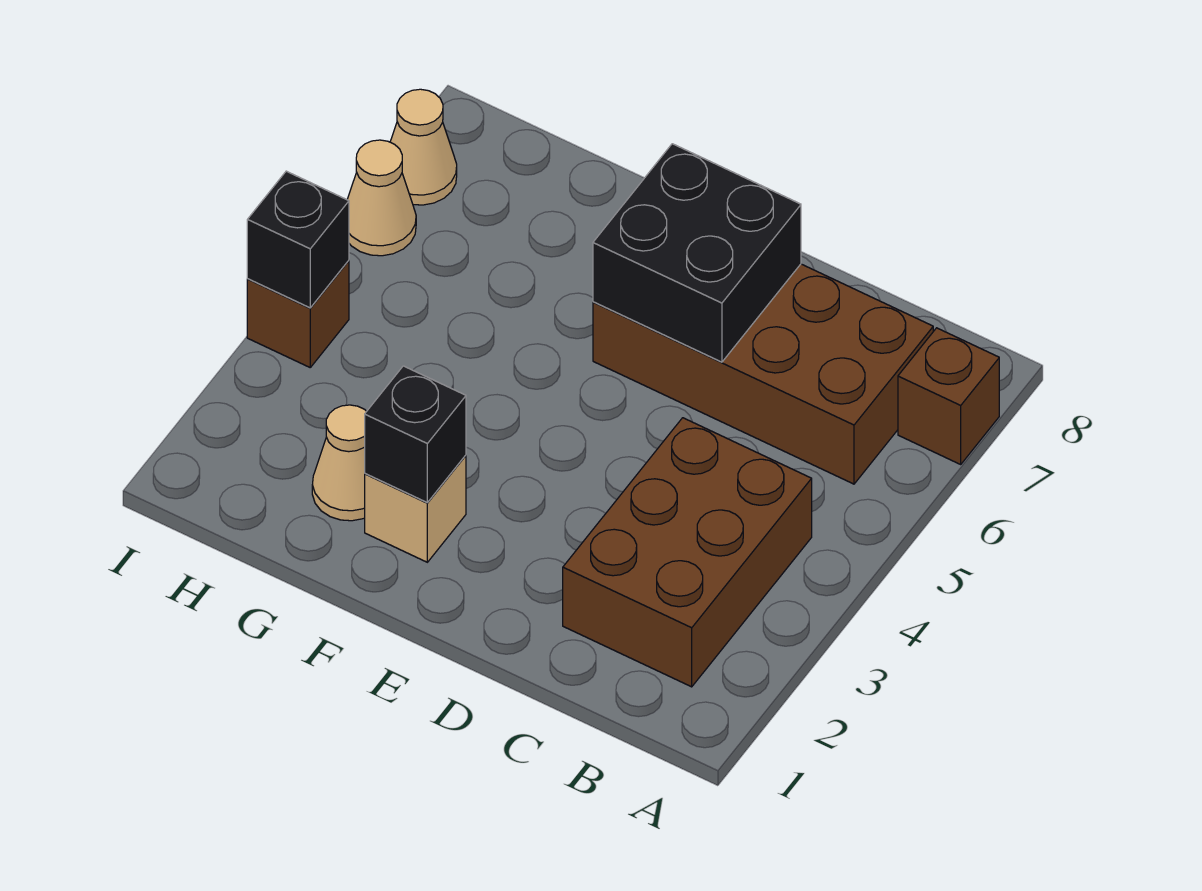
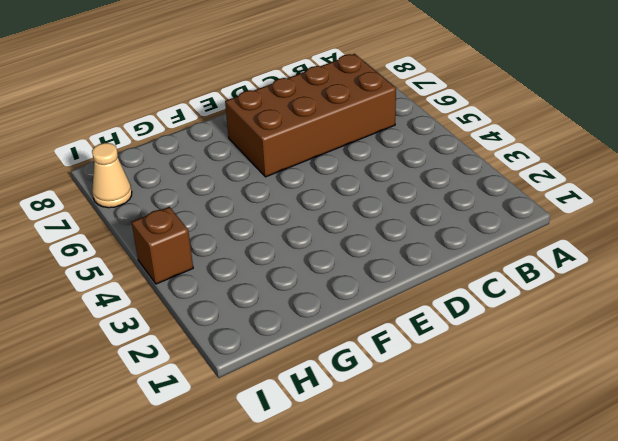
none -> brown 1x1 brick [898,328,999,464]
none -> brown 2x3 brick [563,418,812,687]

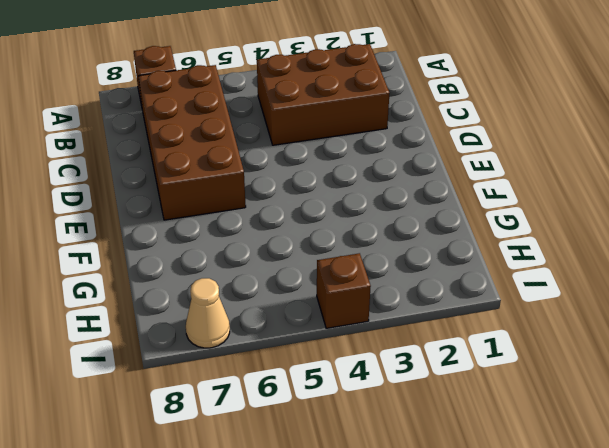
none -> tan 1x1 brick [365,455,466,562]
none -> tan 1x1 cone [312,405,367,521]

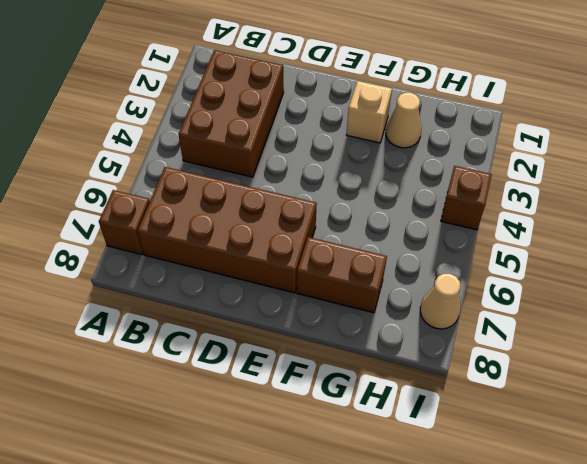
brown 1x2 brick [297,237,387,313] -> none
none -> tan 1x1 cone [347,140,416,256]
none -> black 2x2 brick [593,144,801,362]

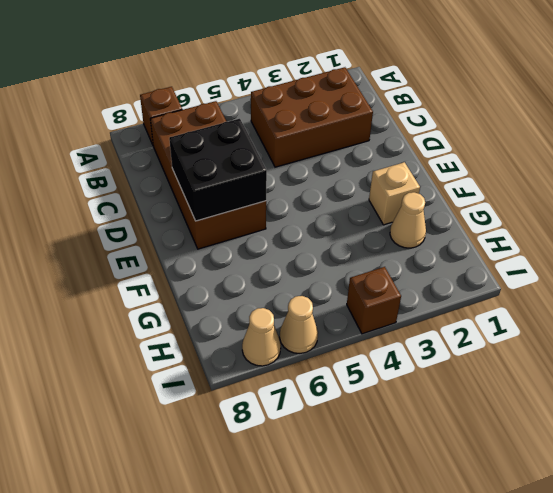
none -> black 1x1 brick [365,366,466,502]
none -> black 1x1 brick [247,171,349,308]

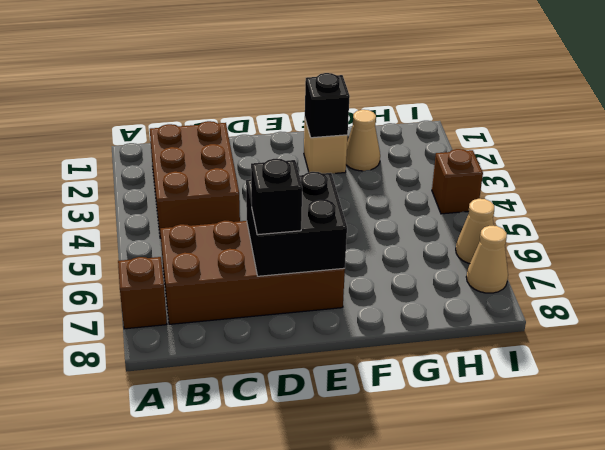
black 1x1 brick [251,159,302,235] -> black 1x1 brick moved to [247,171,349,308]

